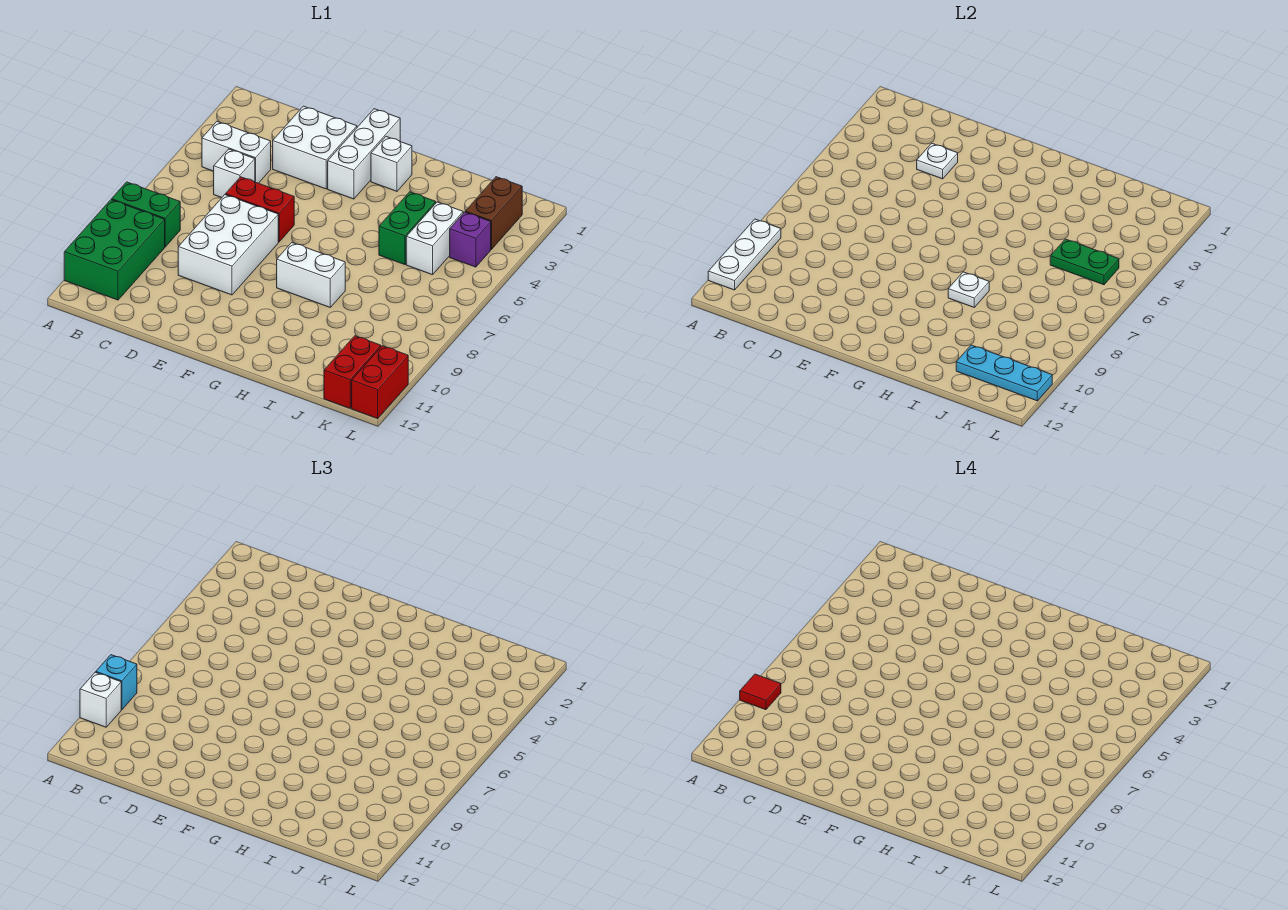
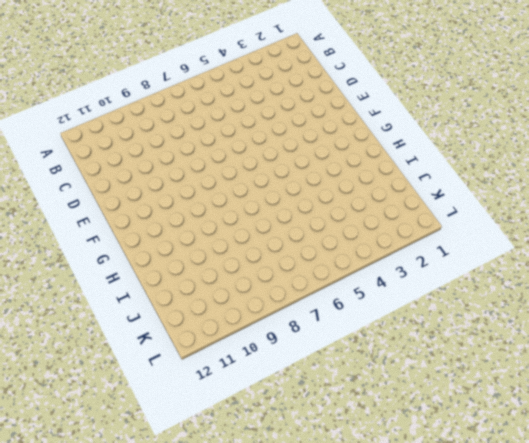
none -> green 1x2 brick [112,182,180,247]
none -> green 2x3 brick [64,200,165,300]
none -> white 1x2 brick [202,122,271,183]

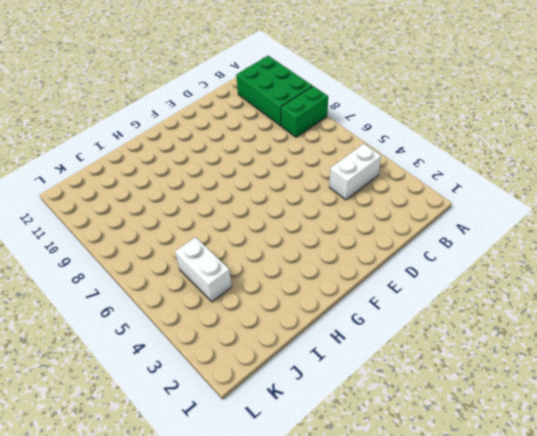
none -> white 1x1 brick [214,149,255,198]
none -> white 2x2 brick [273,106,357,189]
none -> red 1x2 brick [226,177,294,242]

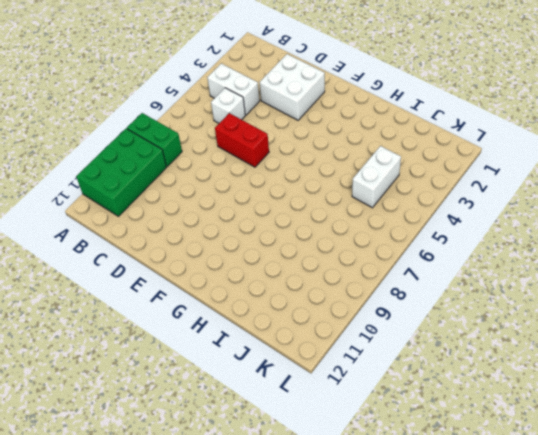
none -> white 2x3 brick [178,195,278,295]
none -> white 1x3 brick [328,109,400,199]
none -> white 1x1 brick [371,137,412,191]

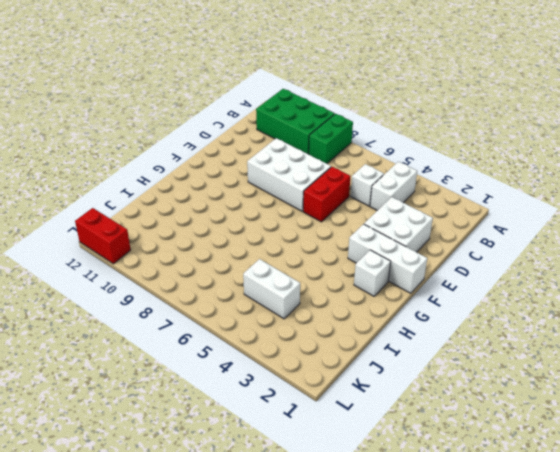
none -> white 1x2 brick [277,243,345,307]
none -> green 1x2 brick [379,192,436,265]
none -> brown 1x2 brick [465,177,522,249]

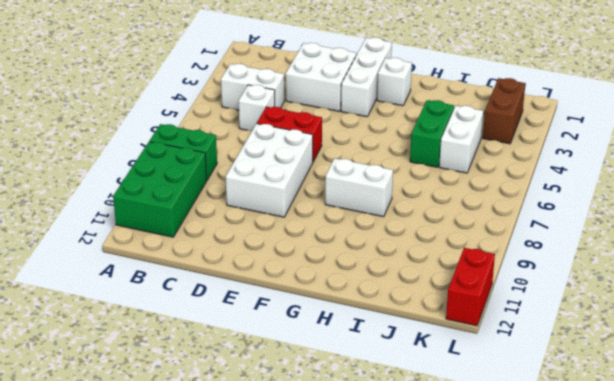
none -> purple 1x1 brick [450,212,491,267]
none -> red 1x2 brick [324,336,381,408]
none -> white 1x3 plate [708,219,781,290]

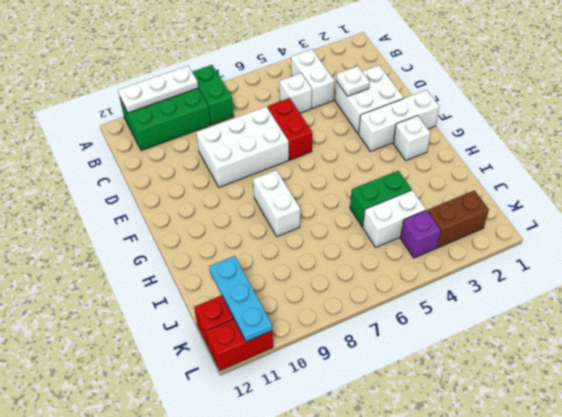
none -> white 1x1 plate [948,272,989,307]
none -> green 1x2 plate [1050,239,1119,285]
none -> cyan 1x1 brick [96,655,137,710]

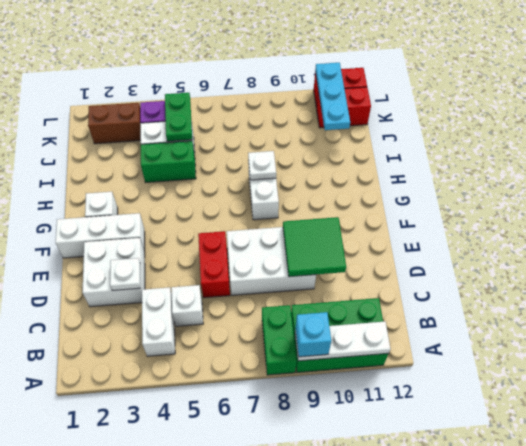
green 2x2 tile [283,217,346,277] -> none
none -> white 1x1 brick [80,672,121,727]
none -> red 1x1 tile [740,674,781,710]

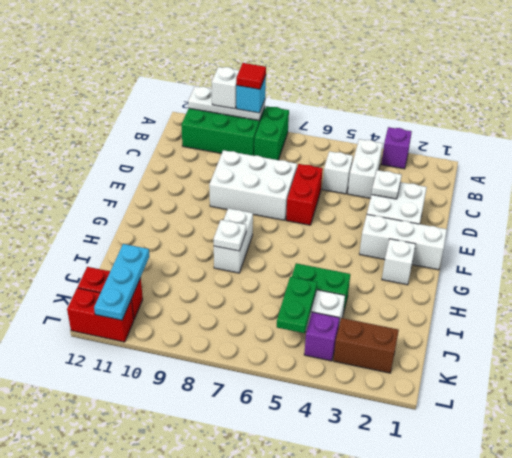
purple 1x1 brick [381,127,412,169] -> none

